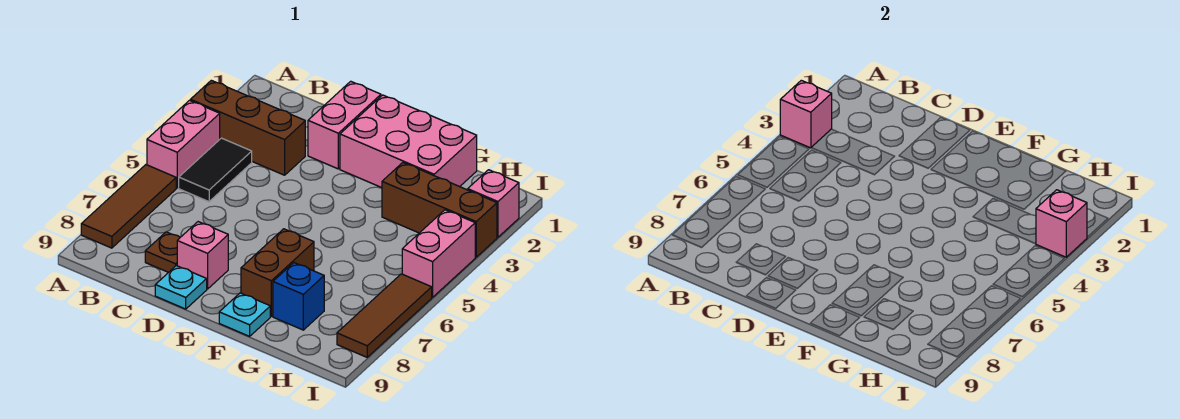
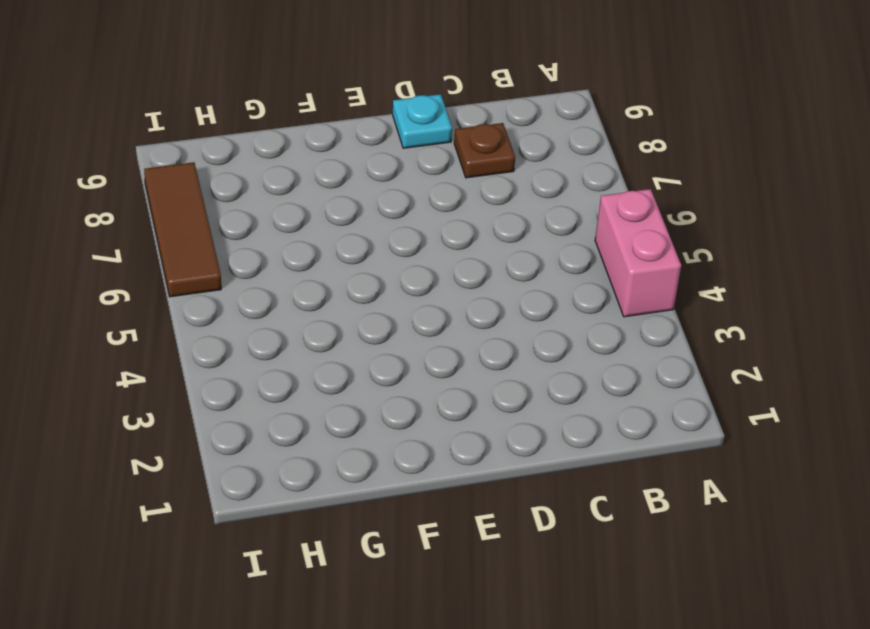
none -> brown 1x3 brick [190,80,305,175]
none -> brown 1x3 tile [81,165,176,248]
none -> black 1x2 tile [179,138,252,202]

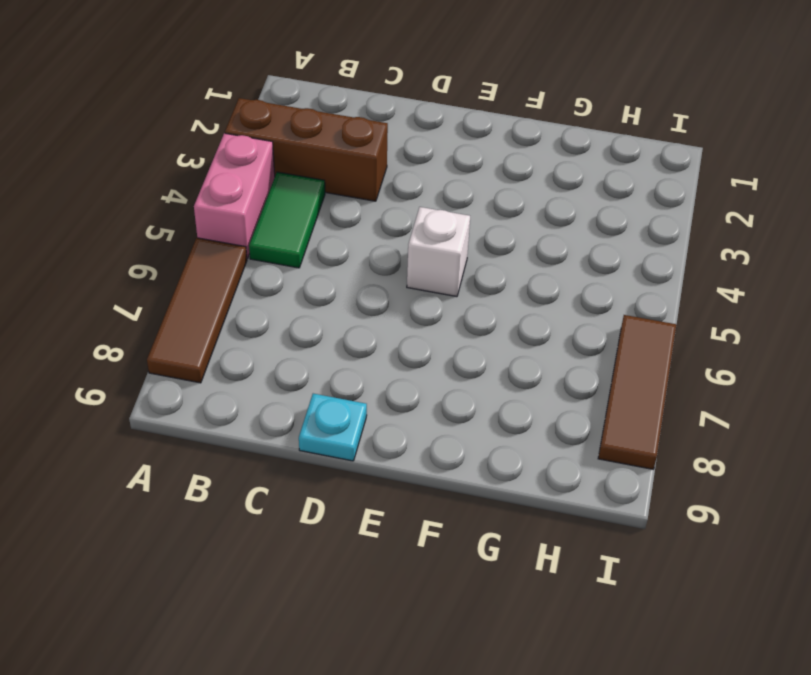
green 1x2 tile [249,172,325,268] -> black 1x2 tile [179,138,252,202]
white 1x1 brick [407,207,470,297] -> none
none -> brown 1x1 plate [145,232,180,272]
none -> pink 1x2 brick [308,81,381,169]
none -> pink 1x1 brick [177,222,228,289]

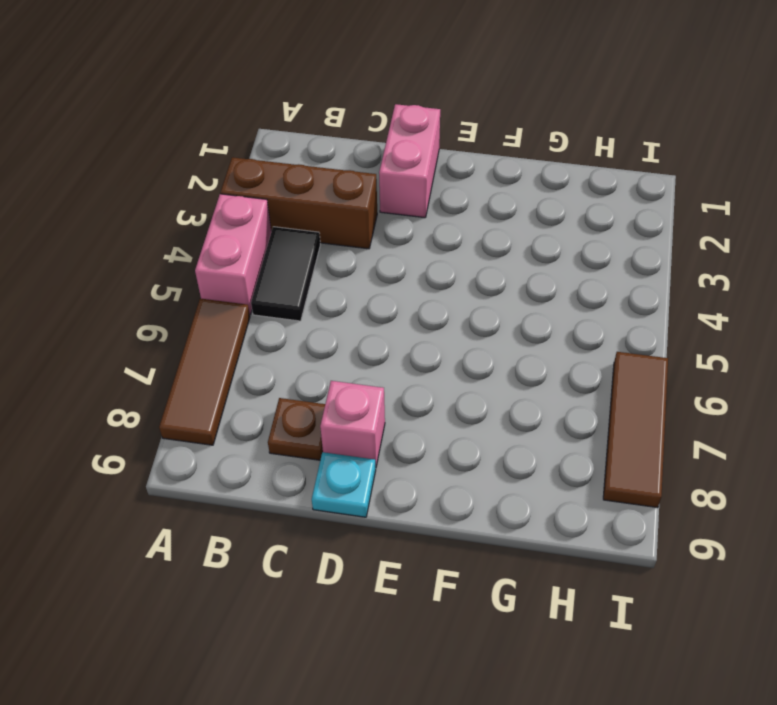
none -> pink 2x3 brick [340,95,477,188]
none -> brown 1x2 brick [241,229,314,316]
none -> cyan 1x1 plate [219,293,270,336]

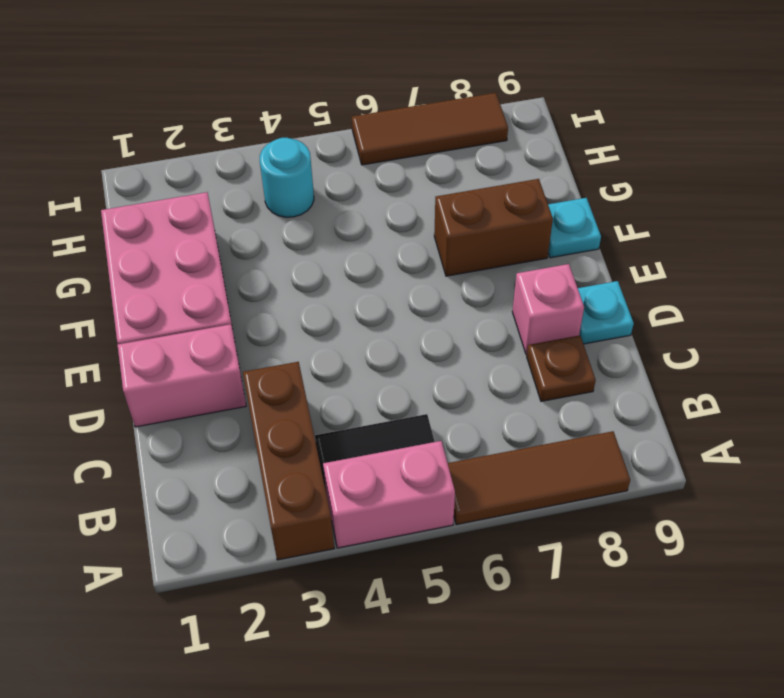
cyan 1x1 round brick [260,138,314,217] -> none
none -> brown 1x3 brick [382,163,497,257]
none -> blue 1x1 brick [273,263,324,330]
none -> pink 1x1 brick [468,170,519,237]

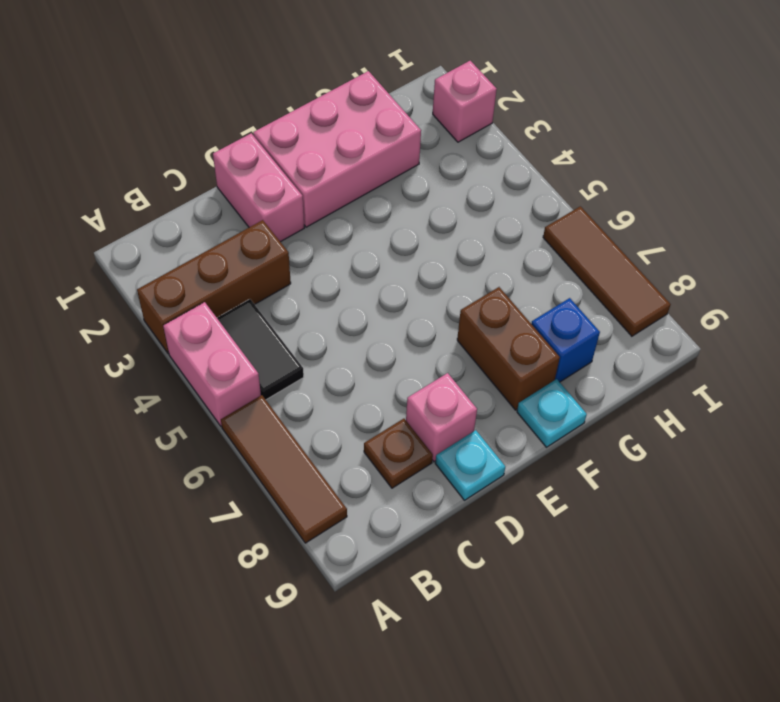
none -> brown 1x3 brick [382,163,497,257]
none -> pink 1x2 brick [402,210,475,297]
none -> pink 1x1 brick [780,80,832,148]

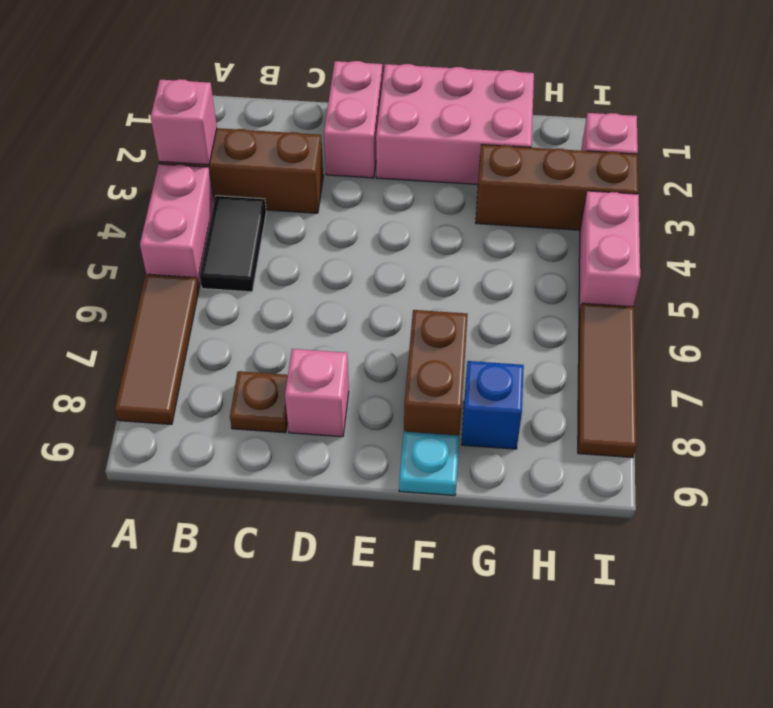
none -> cyan 1x1 plate [155,266,207,309]
none -> pink 1x1 brick [1036,190,1087,257]

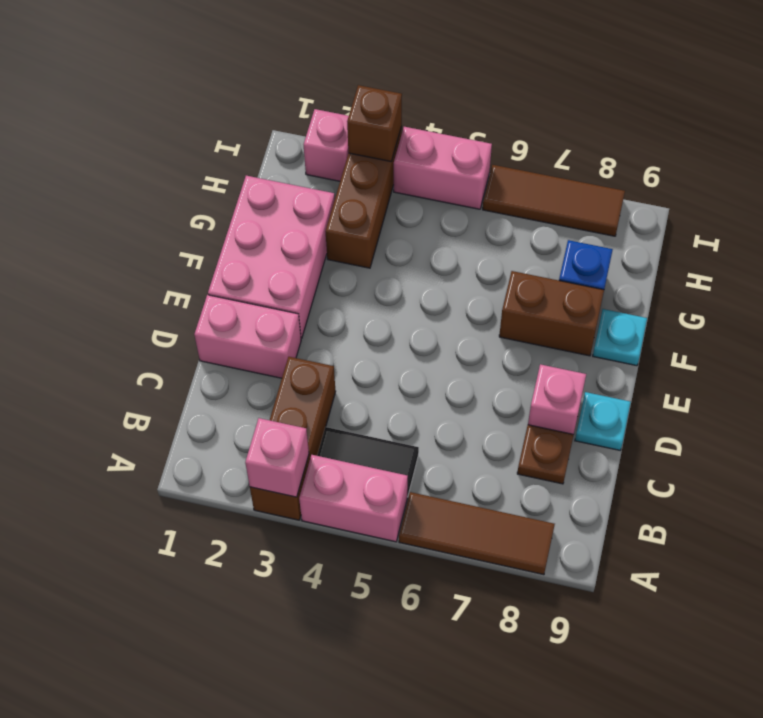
brown 1x1 brick [347,85,402,162] -> pink 1x1 brick [1036,190,1087,257]

